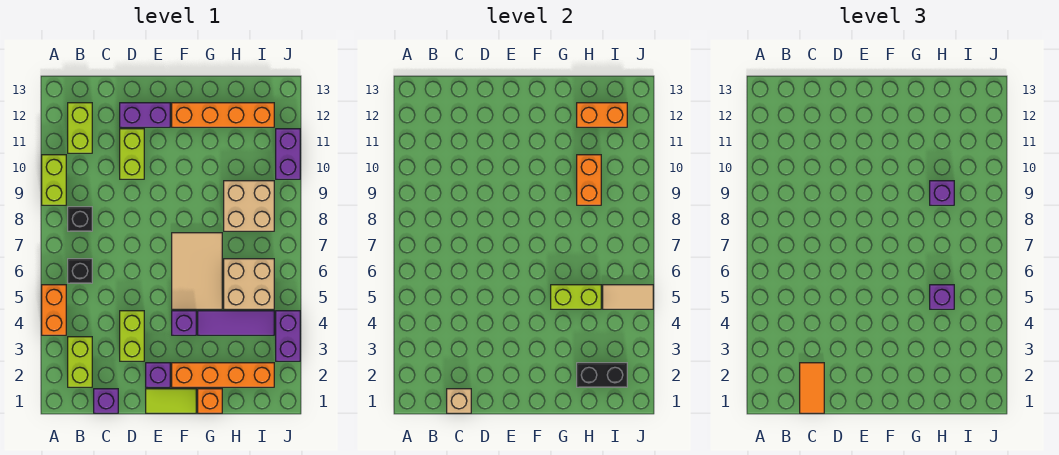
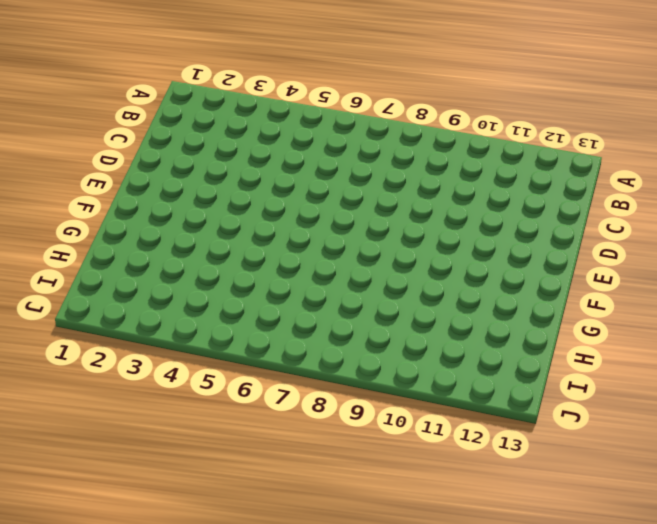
none -> orange 1x2 brick [42,285,66,335]
none -> lime 1x2 brick [42,155,66,205]
none -> lime 1x2 brick [68,337,92,387]
none -> black 1x1 brick [68,259,92,283]

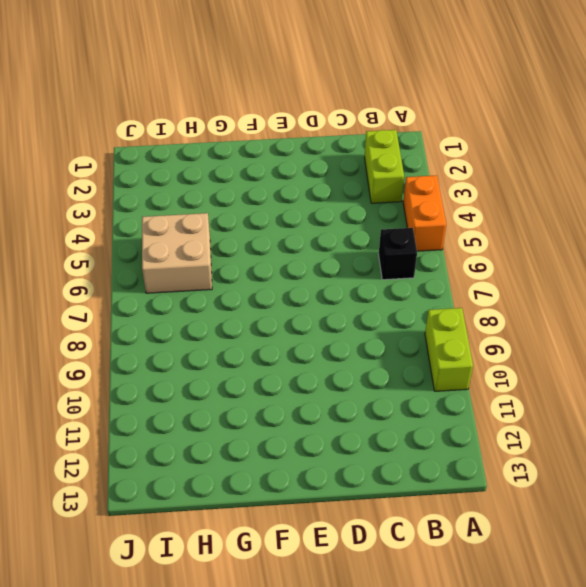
none -> black 1x1 brick [68,207,92,231]
none -> lime 1x2 brick [68,103,92,153]
none -> purple 1x1 brick [94,389,118,413]
none -> lime 1x2 brick [120,311,144,361]

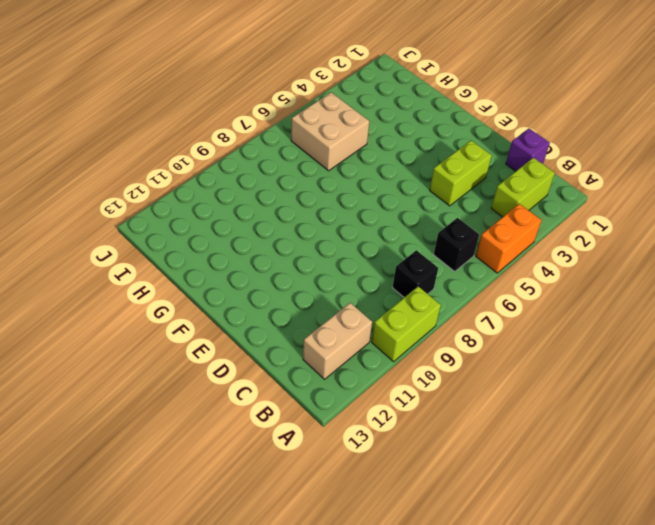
tan 1x2 brick [303,303,372,379] -> lime 1x2 brick [68,103,92,153]
none -> lime 1x2 brick [120,129,144,179]
none -> purple 1x2 brick [120,103,170,127]
none -> lime 1x2 tile [146,389,196,413]
none -> purple 1x1 brick [146,363,170,387]

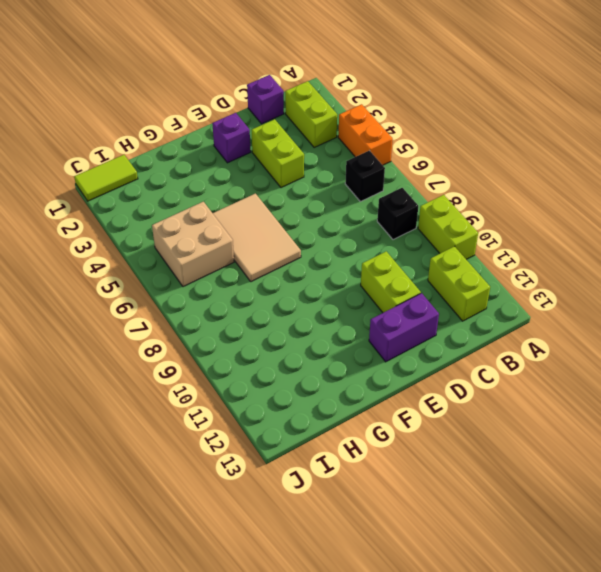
lime 1x2 tile [74,155,138,201] -> lime 1x2 tile moved to [146,389,196,413]
none -> orange 1x4 brick [172,363,274,387]
none -> purple 1x1 brick [172,311,196,335]
none -> orange 1x4 brick [172,103,274,127]
none -> orange 1x1 brick [198,389,222,413]

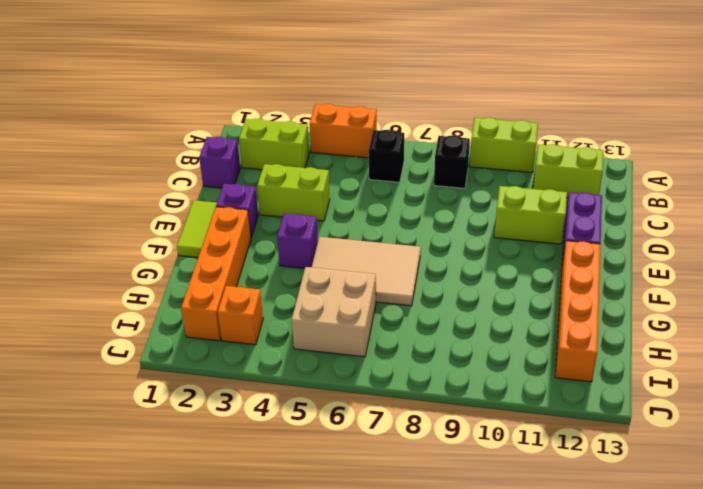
orange 1x1 brick [218,286,263,345] -> orange 1x1 brick moved to [198,389,222,413]
none -> purple 1x3 tile [198,311,274,335]
none -> tan 2x2 brick [224,181,274,231]
none -> purple 1x2 brick [276,311,300,361]
none -> purple 1x2 brick [276,129,300,179]

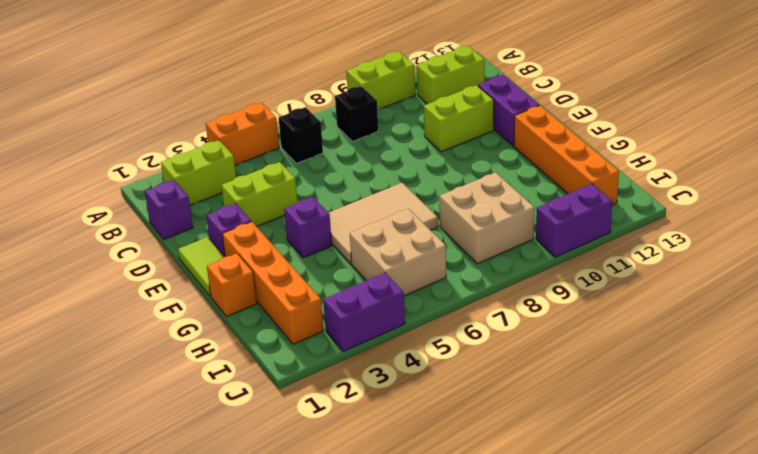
none -> purple 1x3 tile [198,311,274,335]
none -> tan 1x1 brick [447,389,471,413]
none -> lime 1x2 brick [551,285,601,309]
none -> black 1x2 brick [577,363,627,387]

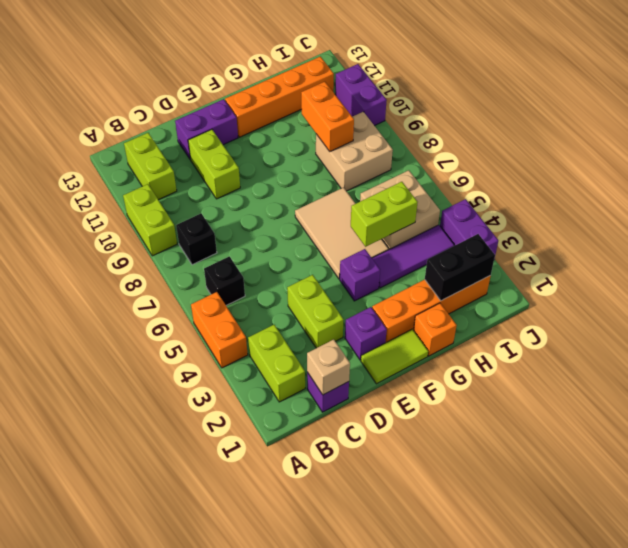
none -> orange 1x2 brick [577,103,627,127]
none -> tan 1x2 tile [603,285,653,309]
none -> orange 1x2 tile [800,363,824,413]
none -> purple 1x1 brick [930,285,954,309]

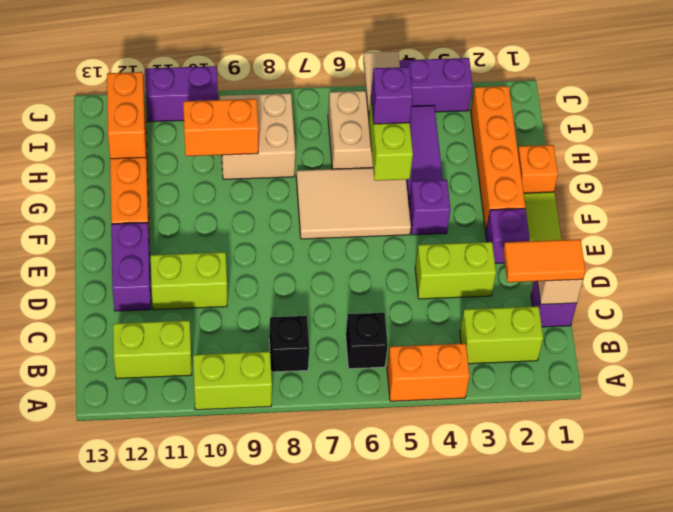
none -> black 1x2 brick [577,363,627,387]
none -> purple 1x1 brick [930,181,954,205]

